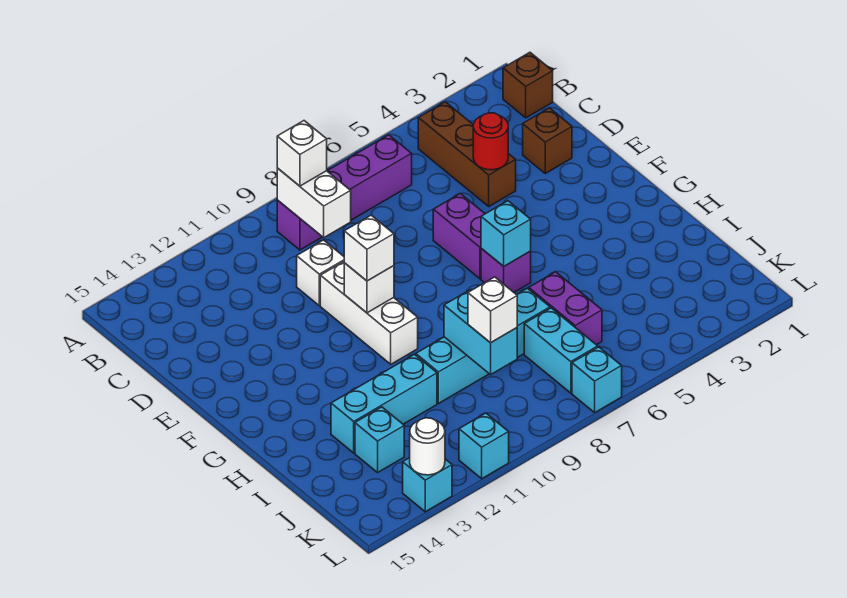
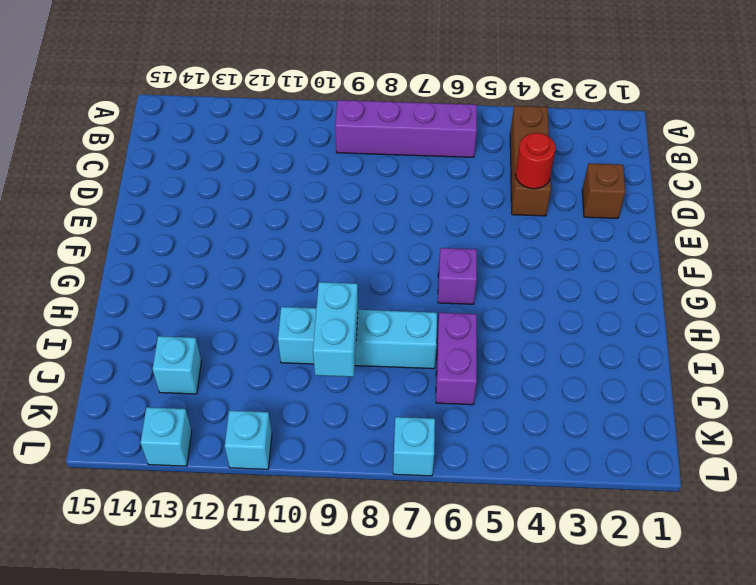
none -> brown 1x1 brick [503,52,553,118]
none -> white 1x1 brick [297,240,344,306]
none -> purple 1x2 brick [433,194,485,279]

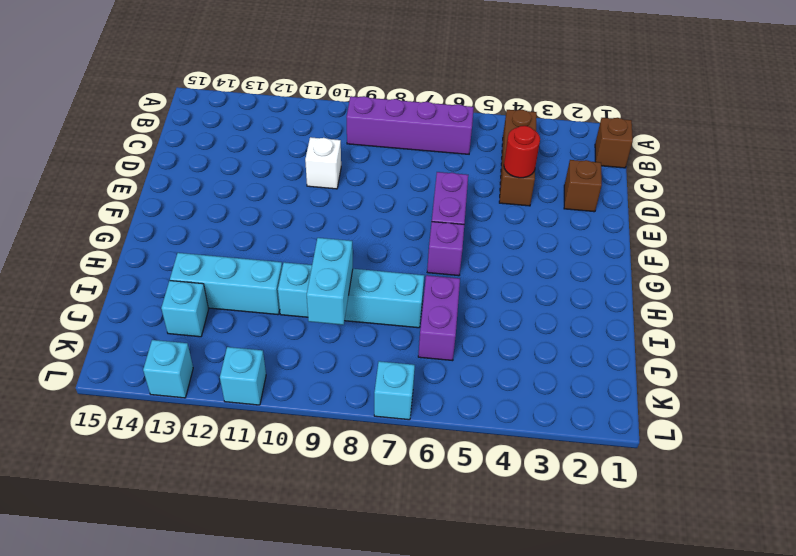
none -> white 1x3 brick [320,262,418,364]
none -> cyan 1x2 brick [524,308,598,393]
none -> white 1x2 brick [277,168,351,237]

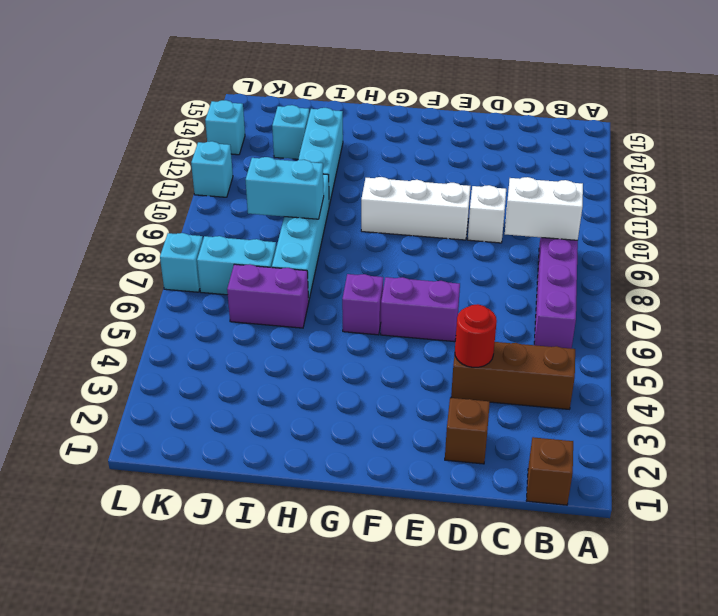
none -> white 1x1 brick [344,263,394,313]
none -> cyan 1x1 brick [481,201,531,266]
none -> white 1x1 round brick [410,418,445,475]

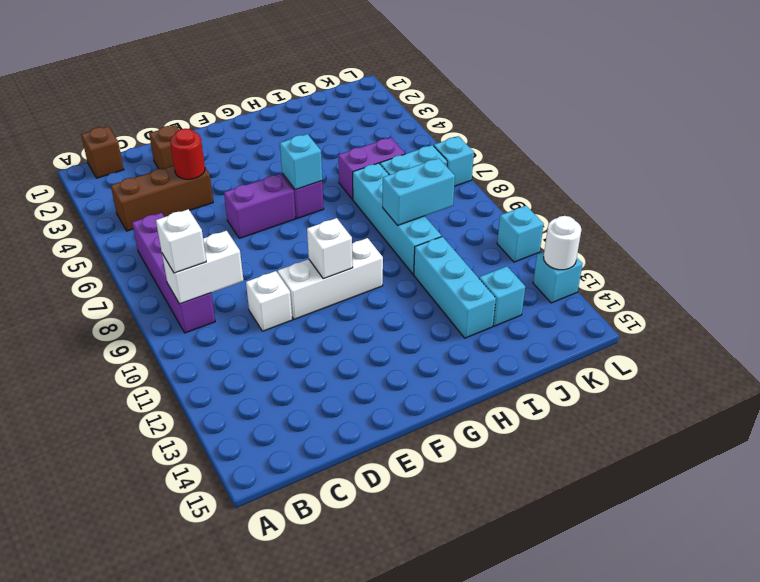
none -> white 1x1 brick [344,215,394,281]
none -> white 1x1 brick [468,277,517,343]

